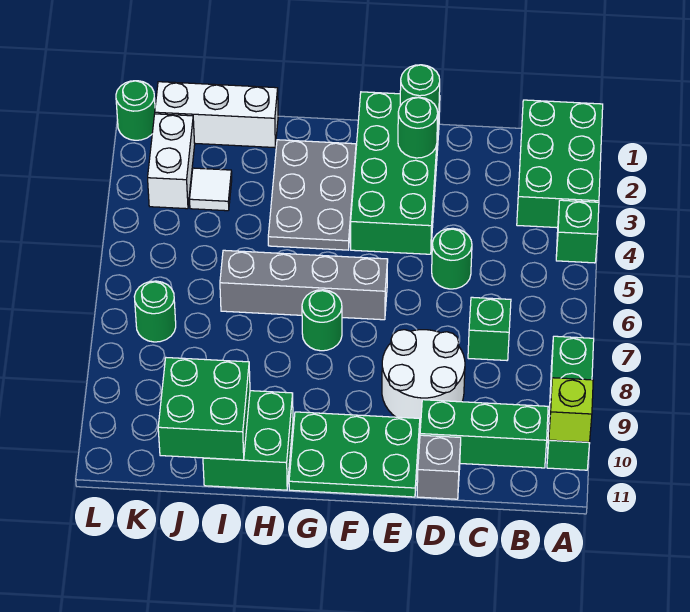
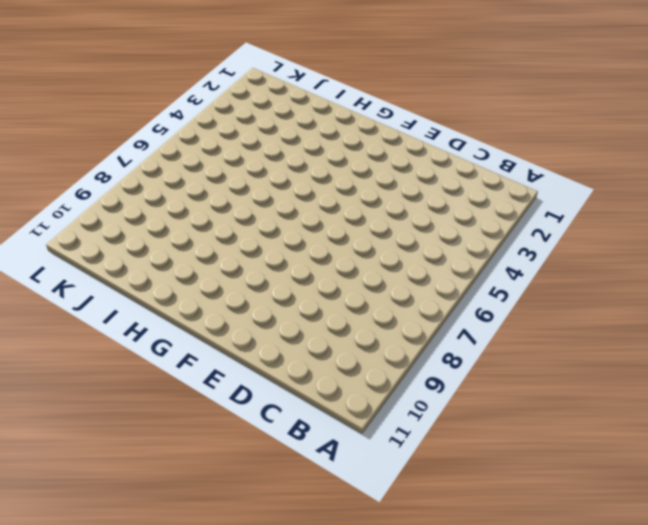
none -> green 2x3 brick [517,100,603,228]
none -> green 1x1 brick [556,200,599,263]
none -> green 1x3 brick [547,336,594,470]

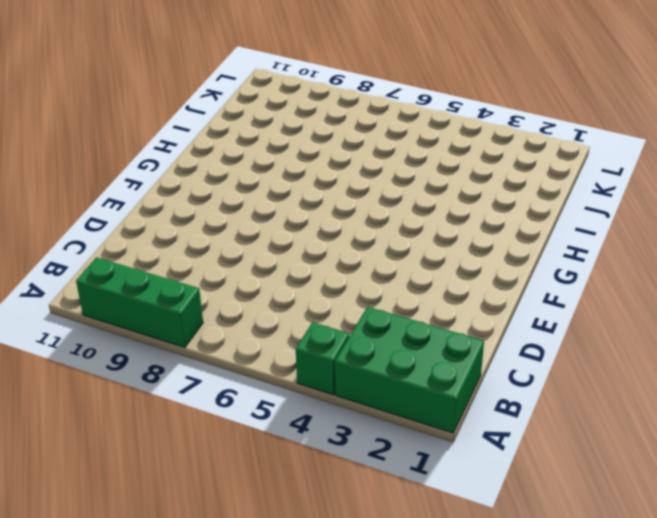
none -> green 1x3 brick [420,400,548,468]
none -> green 1x1 brick [468,297,511,360]
none -> green 1x1 round brick [432,228,472,289]

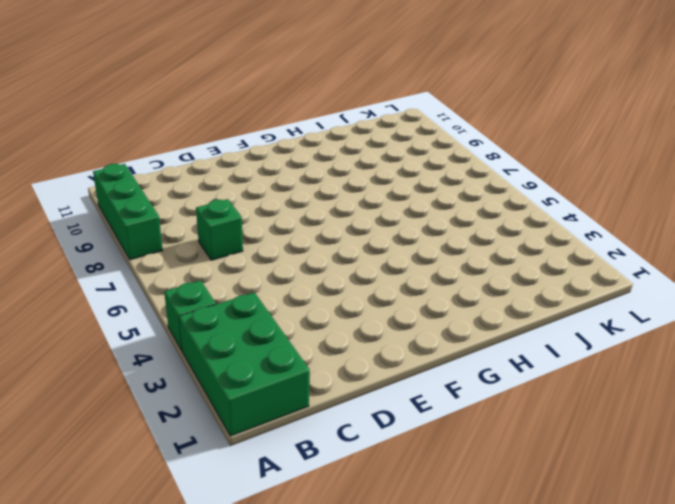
none -> green 1x3 brick [420,400,548,468]
none -> green 1x1 round brick [432,228,472,289]
none -> white 2x2 round brick [382,330,465,426]

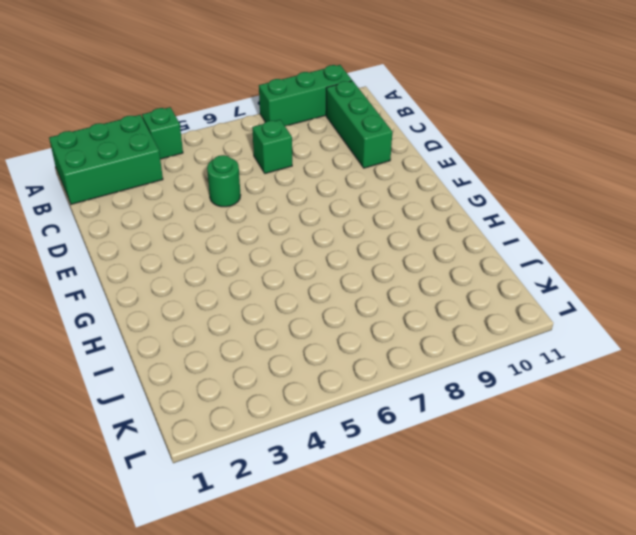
none -> white 2x2 round brick [382,330,465,426]
none -> grey 1x1 brick [417,435,461,499]
none -> green 2x4 brick [351,92,440,254]

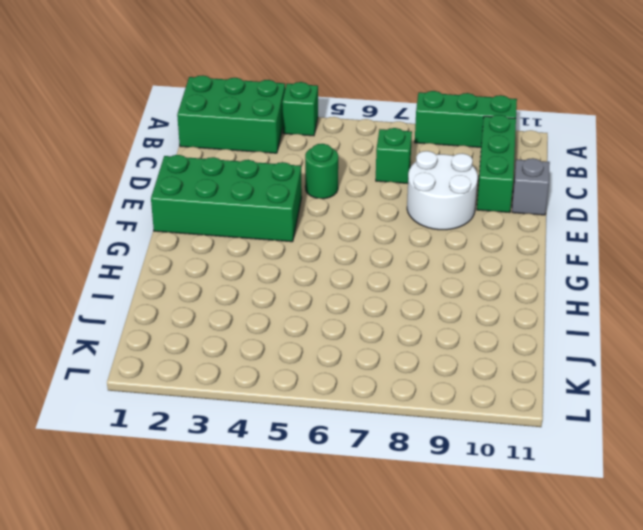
none -> green 2x3 plate [289,412,420,497]
none -> grey 1x4 brick [220,250,388,320]
none -> grey 2x3 plate [268,140,356,250]

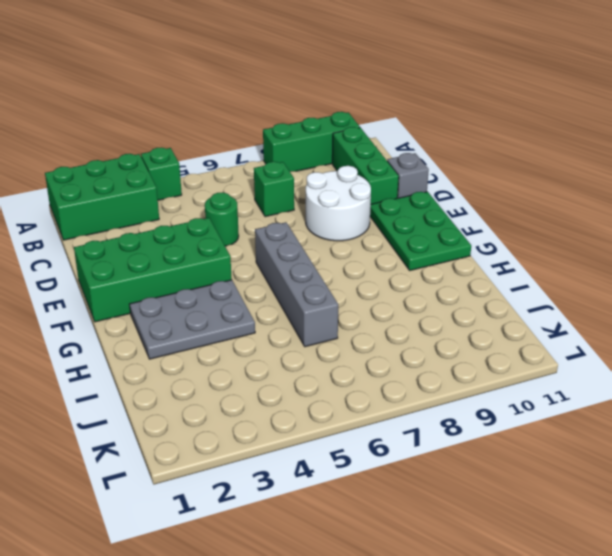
none -> green 1x1 round brick [302,290,342,351]
none -> green 2x2 brick [203,391,293,490]
none -> white 1x3 brick [155,82,278,148]

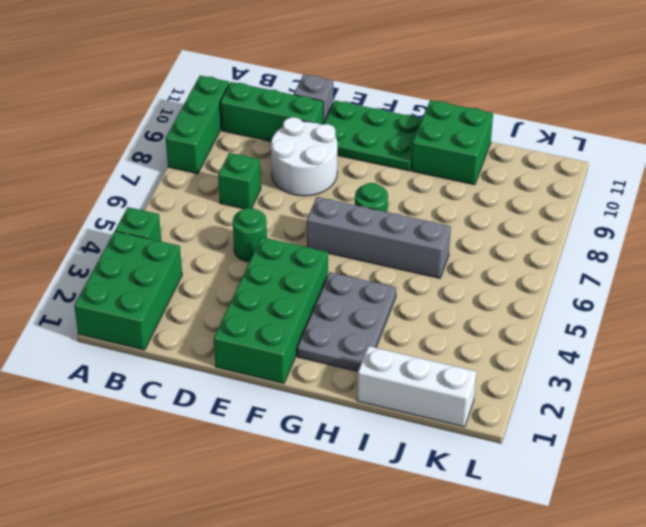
none -> white 1x1 tile [190,168,232,211]
none -> white 1x2 brick [148,114,195,209]
none -> green 1x1 round brick [134,281,176,342]

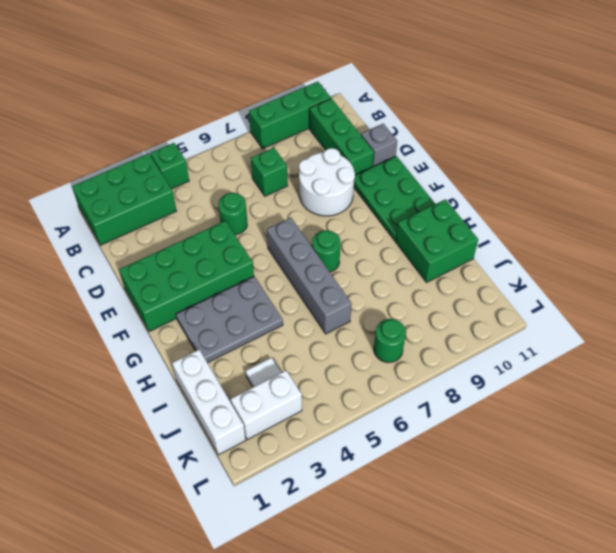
none -> green 1x1 round brick [116,81,155,140]
none -> lime 1x1 brick [549,378,593,442]
none -> green 1x1 round brick [400,65,440,113]

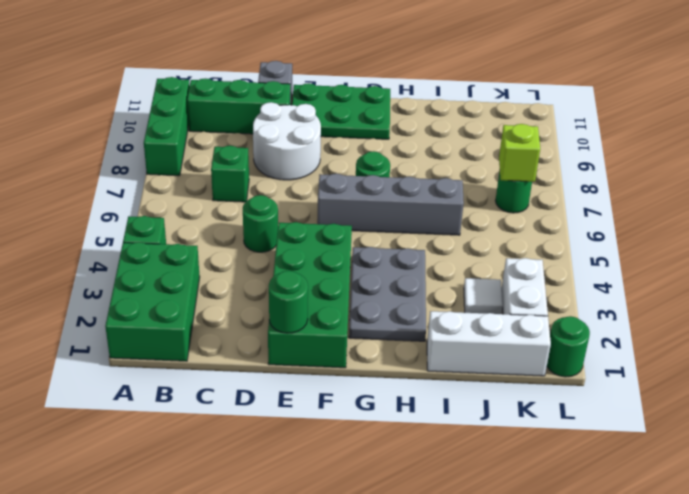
lime 1x1 brick [499,124,540,182] -> lime 1x1 brick moved to [549,378,593,442]
none -> green 2x2 brick [203,391,293,490]
none -> green 1x1 round brick [398,97,438,158]
none -> green 2x2 brick [158,358,250,460]

